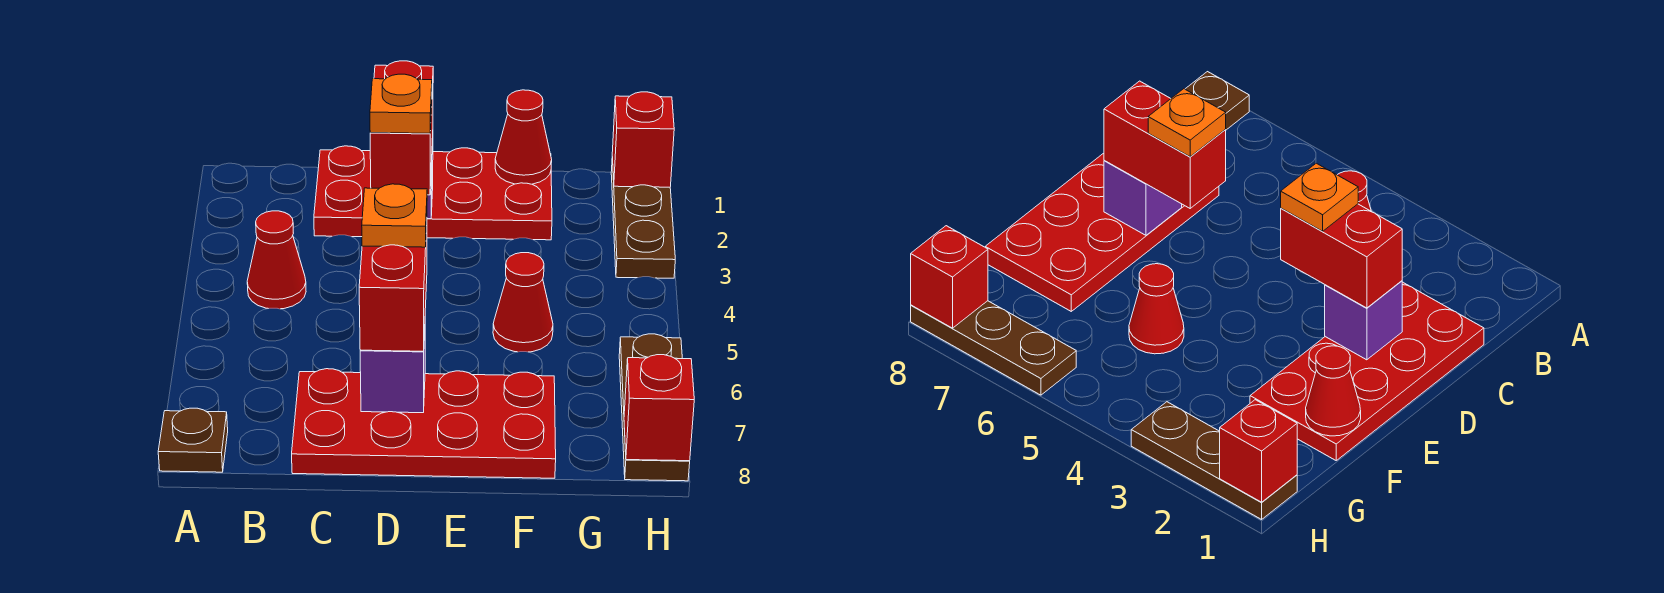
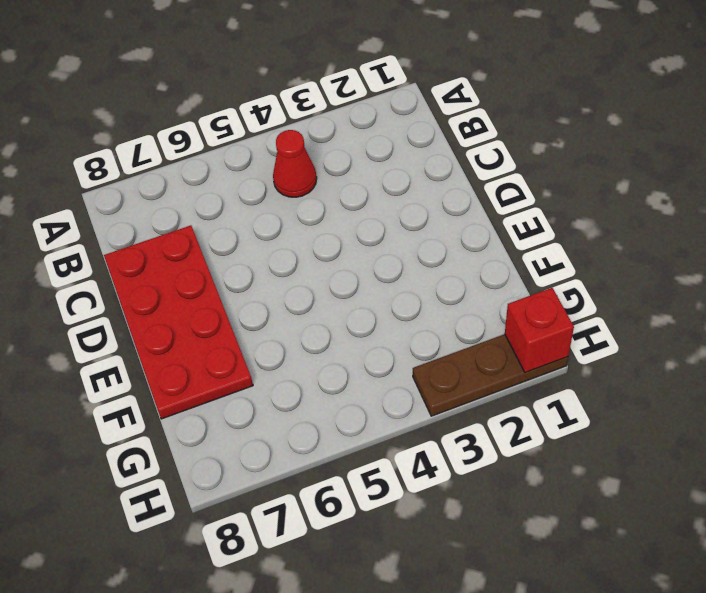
none -> brown 1x1 plate [158,408,228,472]
none -> red 2x4 plate [314,146,552,240]
none -> red 1x1 cone [493,253,553,352]

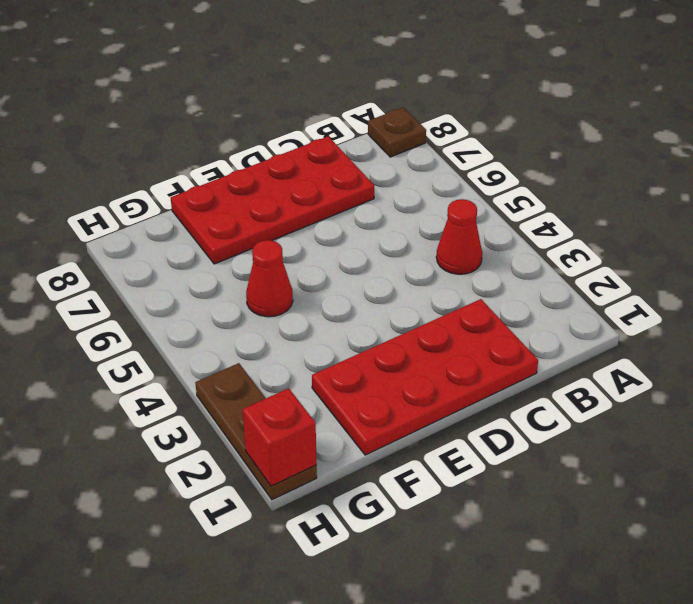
none -> brown 1x3 plate [619,334,690,481]
none -> purple 1x1 brick [1325,281,1402,360]
none -> purple 1x1 brick [360,332,425,413]

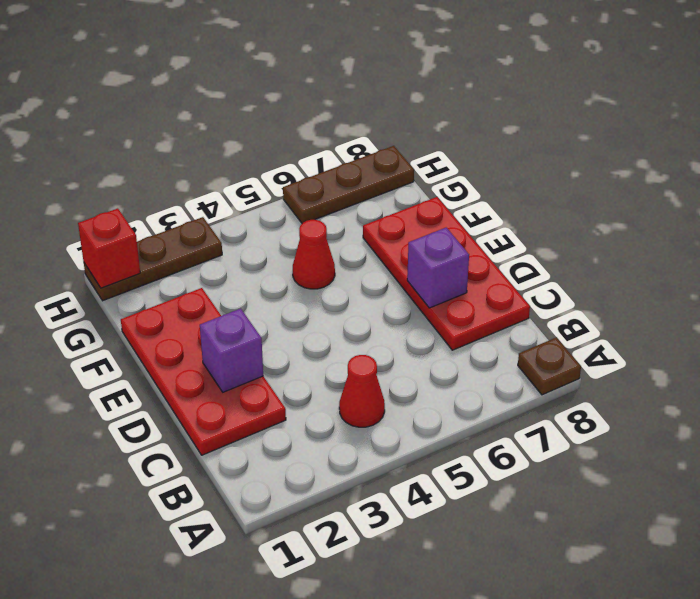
none -> red 1x1 cone [495,90,552,184]
none -> red 1x1 brick [624,355,694,461]
none -> red 1x2 brick [370,61,433,195]

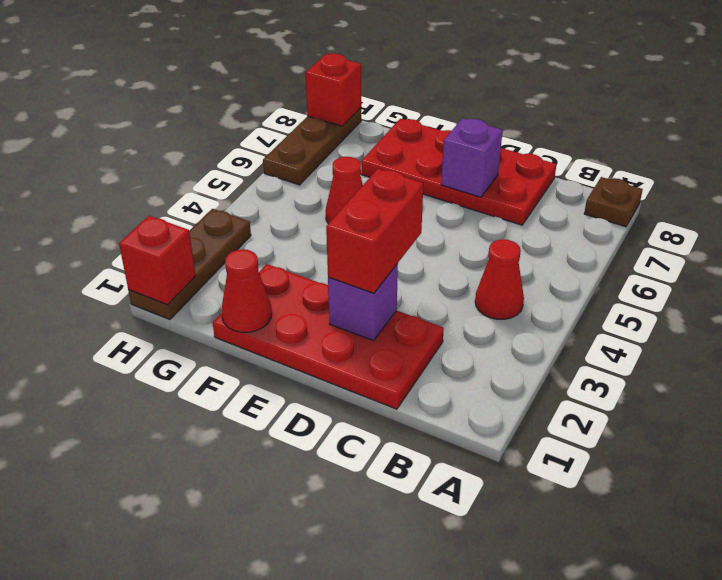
none -> red 1x2 brick [359,225,427,351]
none -> orange 1x1 plate [370,74,432,133]
none -> orange 1x1 plate [362,184,427,247]

